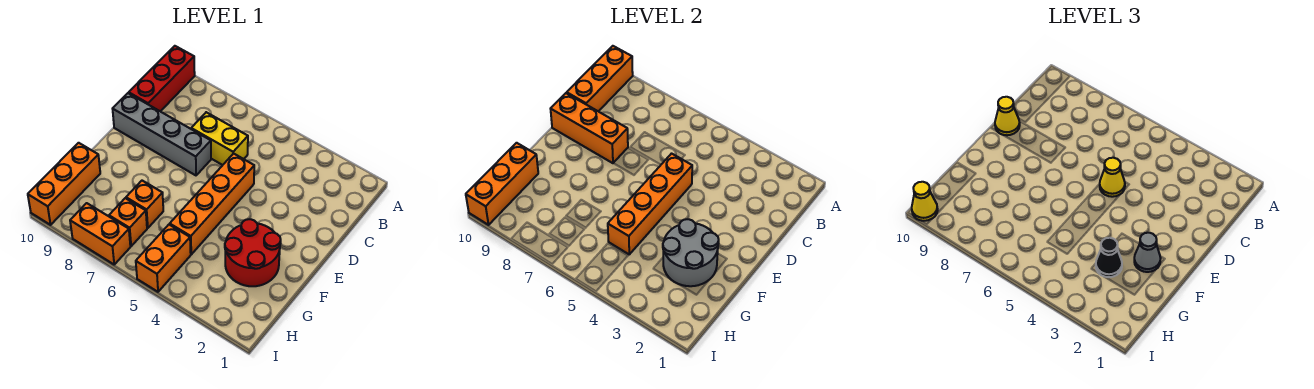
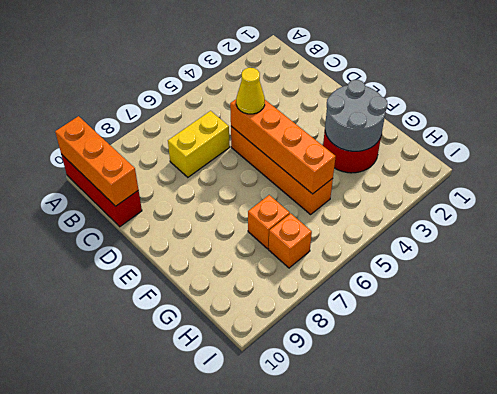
none -> grey 1x4 brick [113,93,211,175]
none -> orange 1x3 brick [28,143,100,225]
none -> orange 1x2 brick [136,225,191,292]

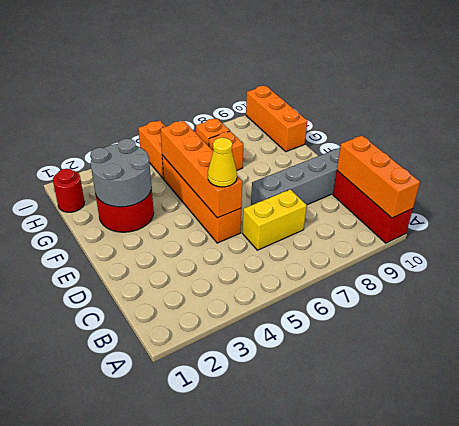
red 1x1 round brick [53,169,85,212] -> none
none -> orange 1x2 brick [70,203,130,264]
none -> orange 1x3 brick [551,93,628,163]
none -> orange 1x3 brick [466,143,538,225]

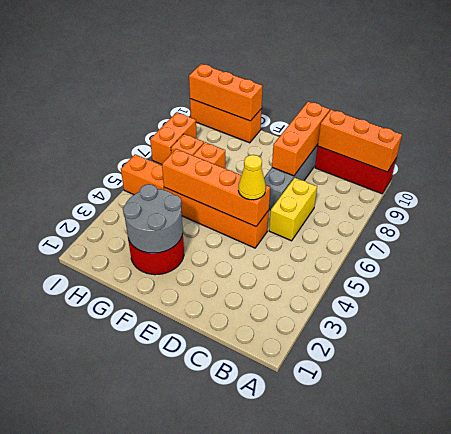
none -> yellow 1x1 cone [995,97,1020,135]
none -> grey 1x1 cone [1134,233,1161,272]
none -> black 1x1 cone [1096,238,1122,277]

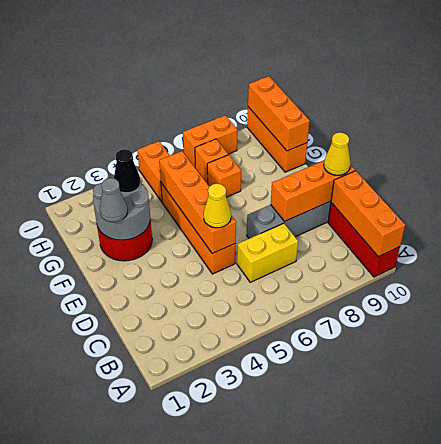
none -> yellow 1x1 cone [912,182,938,221]

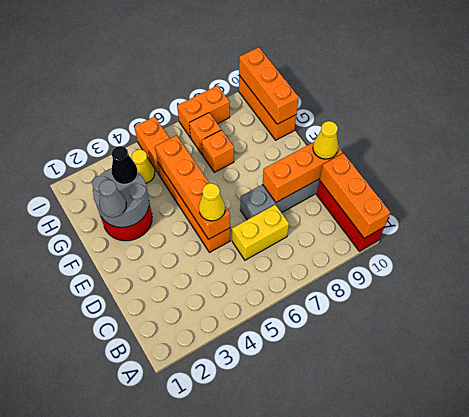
yellow 1x1 cone [132,149,155,183] -> yellow 1x1 cone moved to [912,182,938,221]

